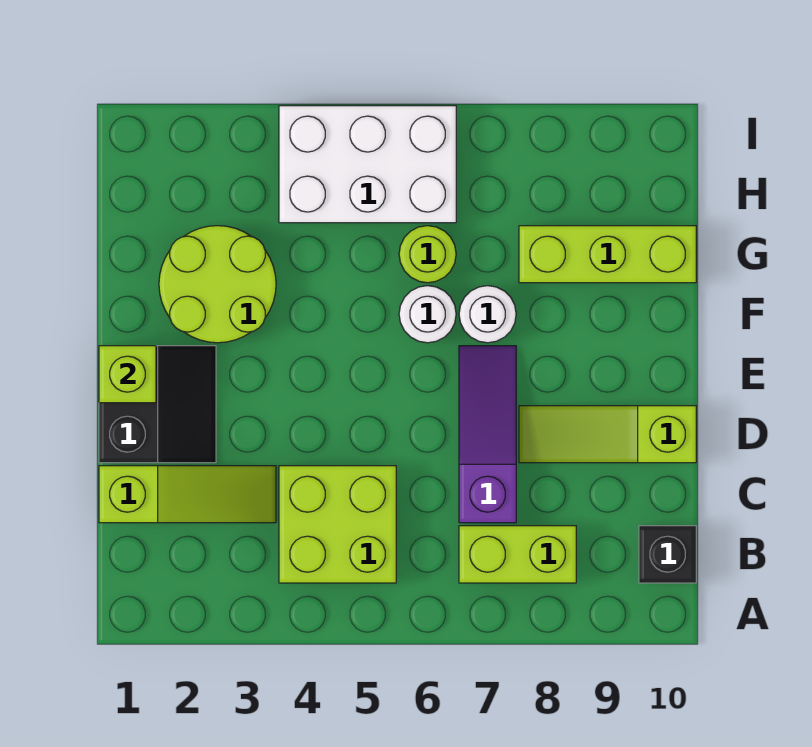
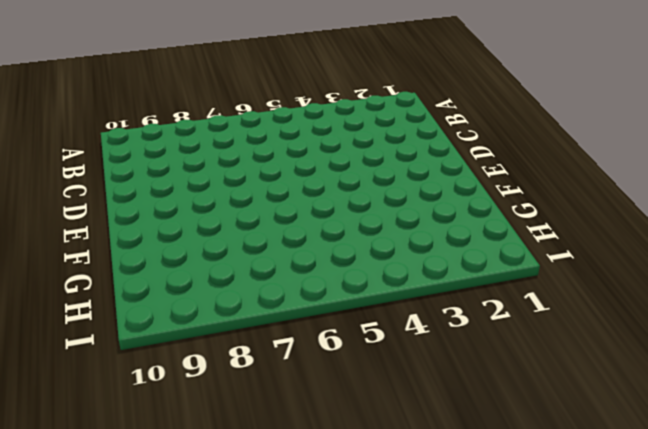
none -> lime 2x2 brick [279,466,396,583]
none -> lime 1x2 brick [459,526,576,583]
none -> black 1x1 brick [639,526,696,583]

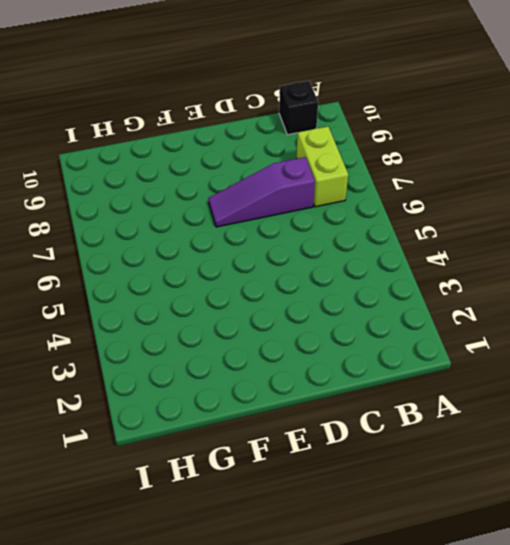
none -> lime 2x2 brick [279,466,396,583]
none -> lime 1x3 slope [99,466,276,523]
none -> black 2x2 slope [99,346,216,463]

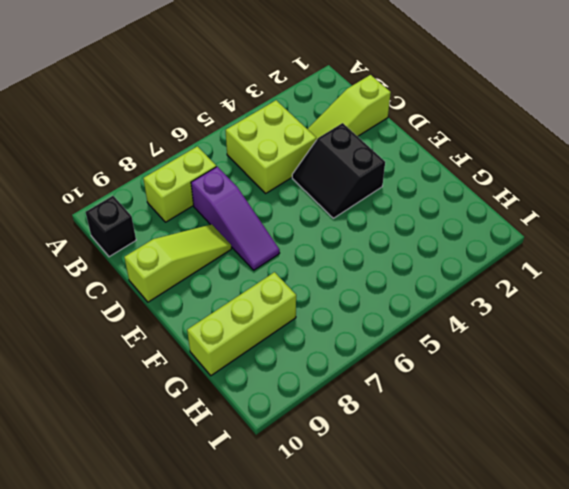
black 2x2 slope [292,123,385,218] -> black 2x2 slope moved to [99,346,216,463]
none -> lime 2x2 round brick [159,226,276,343]
none -> white 1x1 round brick [399,286,456,343]
none -> white 1x1 round brick [459,286,516,343]

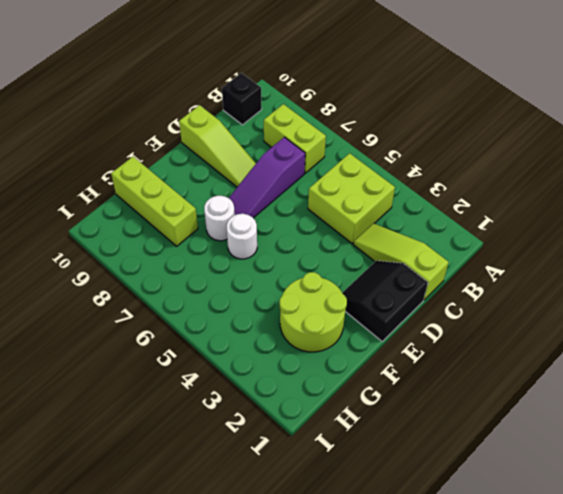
none -> lime 1x1 round brick [399,226,456,283]
none -> white 2x3 brick [279,106,456,223]
none -> lime 1x1 brick [99,346,156,403]

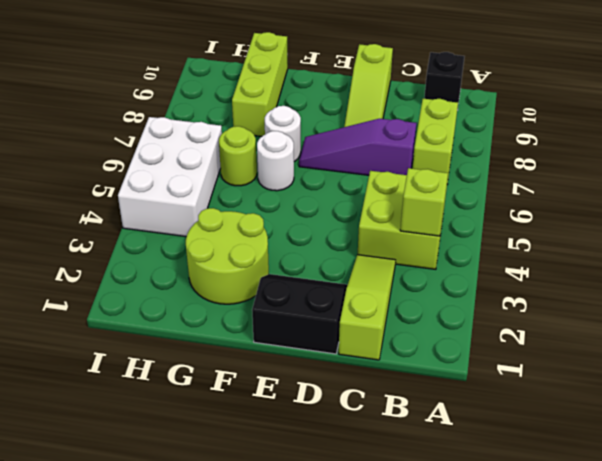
lime 1x1 brick [400,168,448,236] -> lime 1x1 brick moved to [99,346,156,403]

